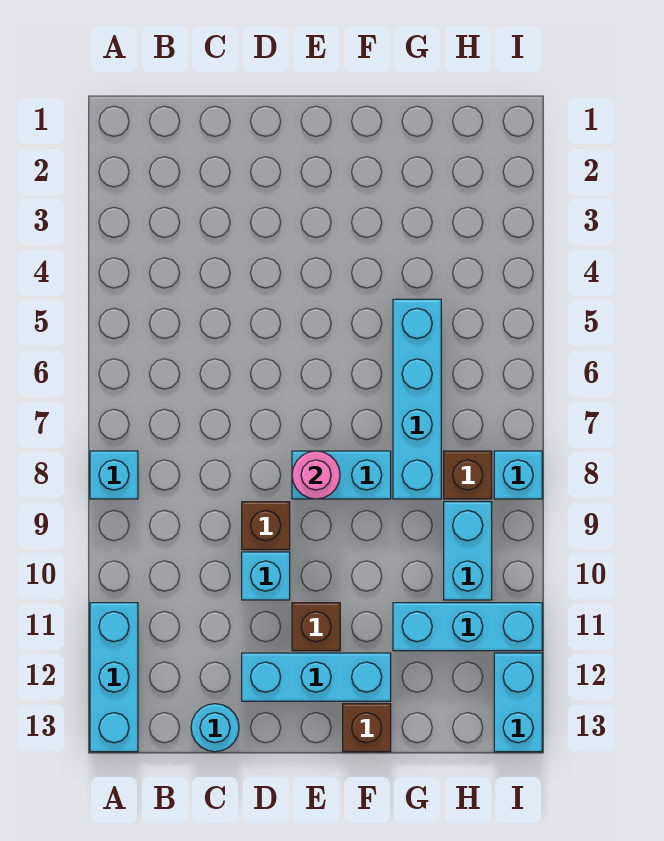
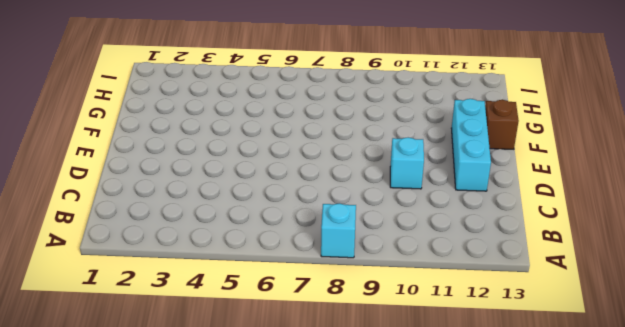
none -> cyan 1x3 brick [90,603,138,752]
none -> cyan 1x1 round brick [191,704,239,752]
none -> brown 1x1 brick [242,502,290,550]

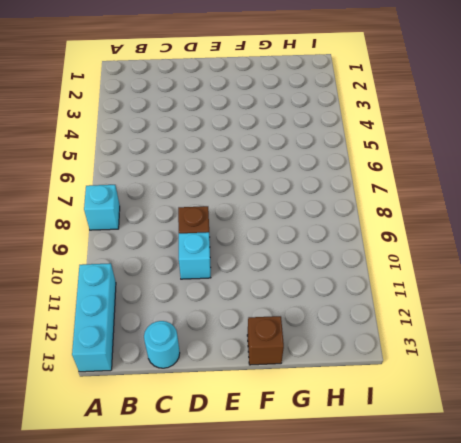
none -> cyan 1x3 brick [242,653,391,701]
none -> cyan 1x2 brick [292,451,391,499]
none -> brown 1x1 brick [292,603,340,651]

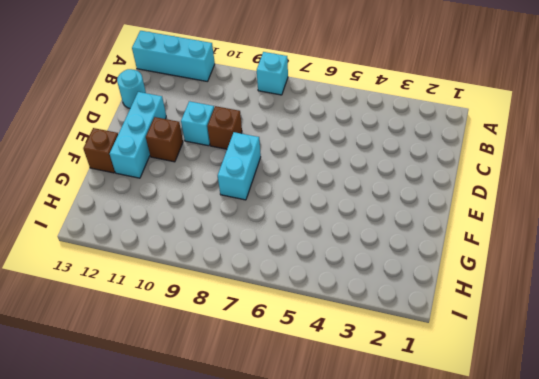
none -> cyan 1x4 brick [393,299,441,499]
none -> cyan 1x3 brick [393,603,542,651]
none -> brown 1x1 brick [444,451,492,499]

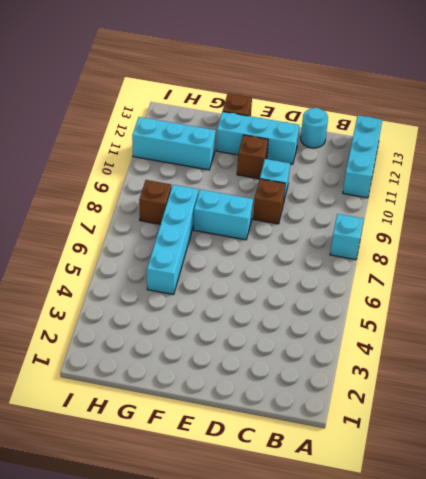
none -> cyan 1x2 brick [444,502,492,600]
none -> cyan 1x1 brick [494,451,542,499]
none -> cyan 1x2 brick [494,653,542,752]

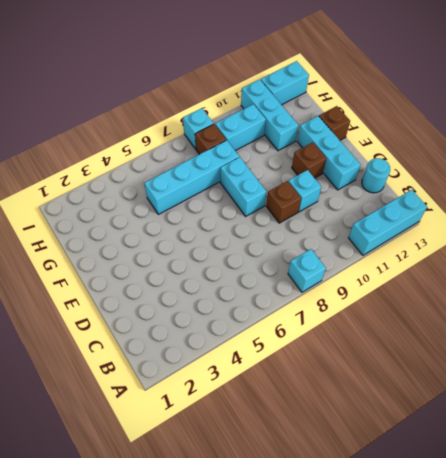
none -> pink 1x1 round brick [292,451,340,499]

